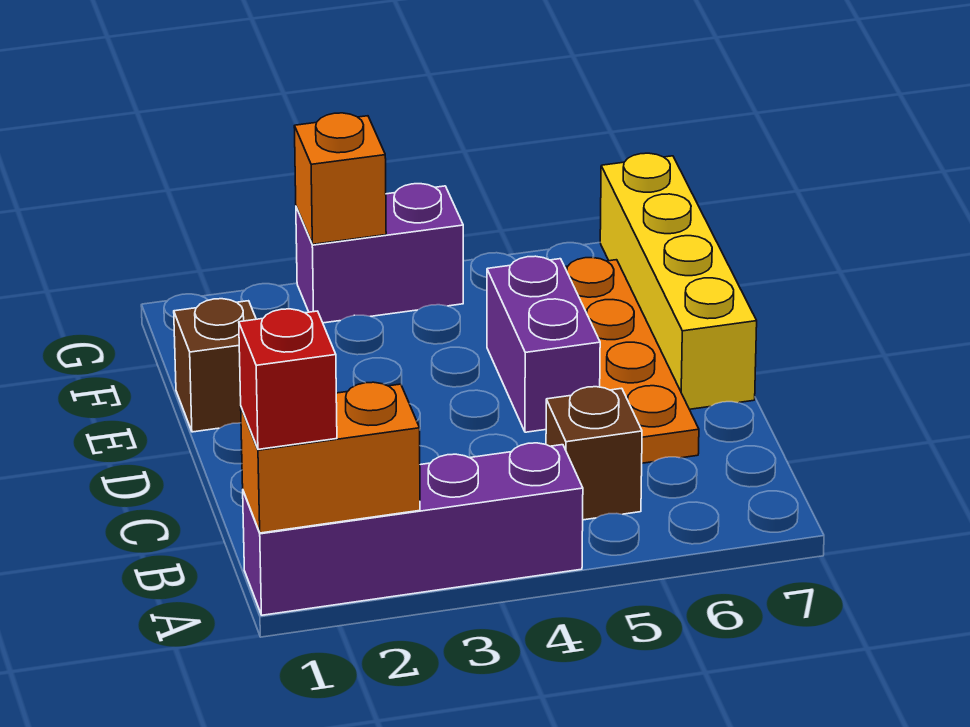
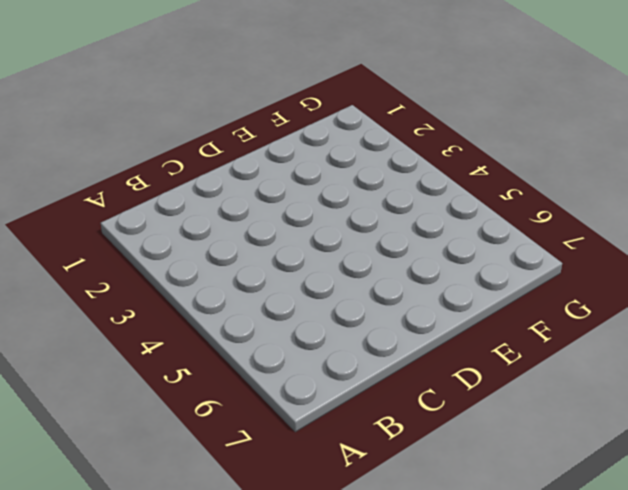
none -> purple 1x4 brick [243,443,583,615]
none -> brown 1x1 brick [546,387,642,520]

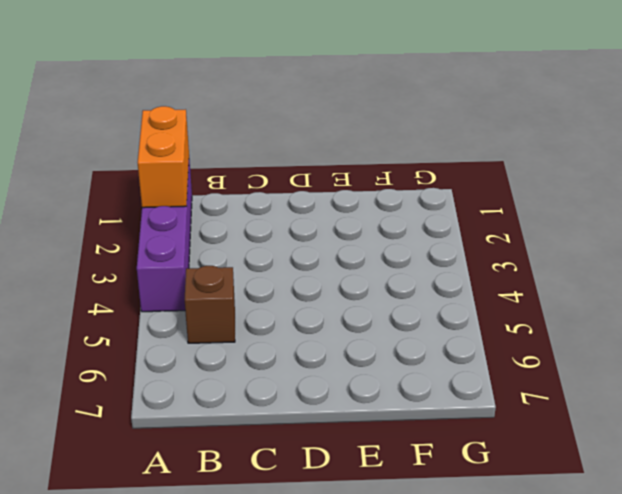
none -> orange 1x4 plate [565,258,699,463]
none -> purple 1x2 brick [487,256,600,432]

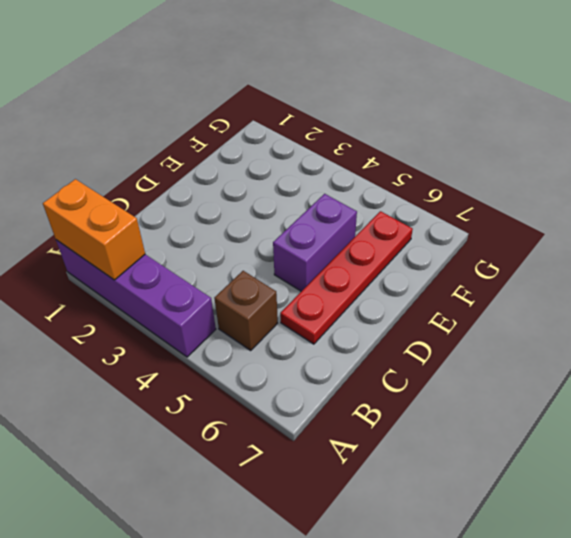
red 1x4 plate [280,211,413,344] -> orange 1x4 plate [565,258,699,463]
none -> yellow 1x4 brick [600,153,757,409]
none -> brown 1x1 brick [174,299,256,432]

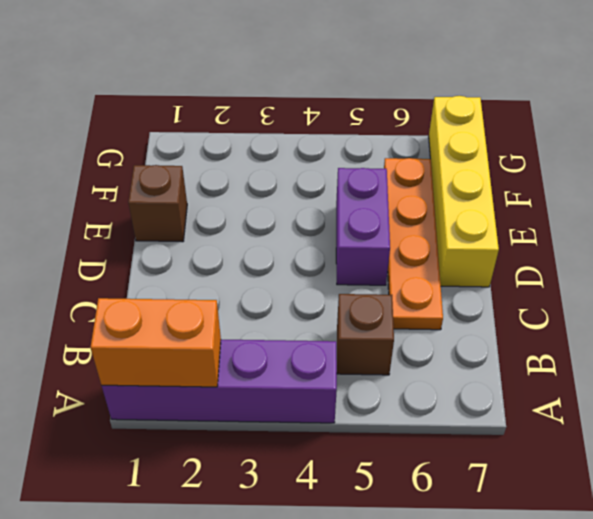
none -> purple 1x2 brick [296,184,463,323]
none -> orange 1x1 brick [294,113,386,244]

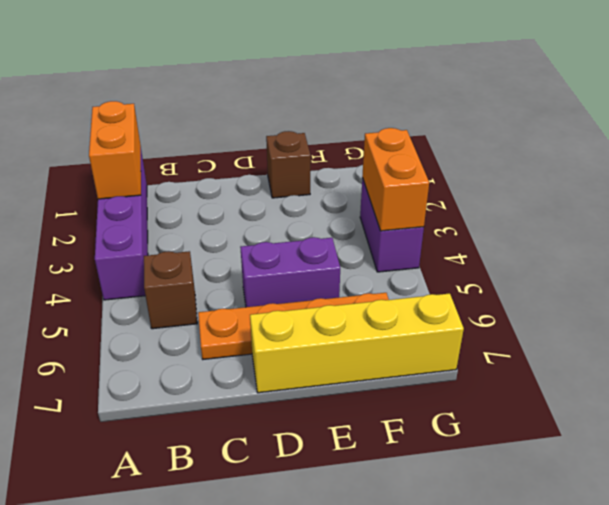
orange 1x2 brick [362,128,429,231] -> orange 1x1 brick [294,113,386,244]
none -> red 1x1 brick [239,309,337,449]

